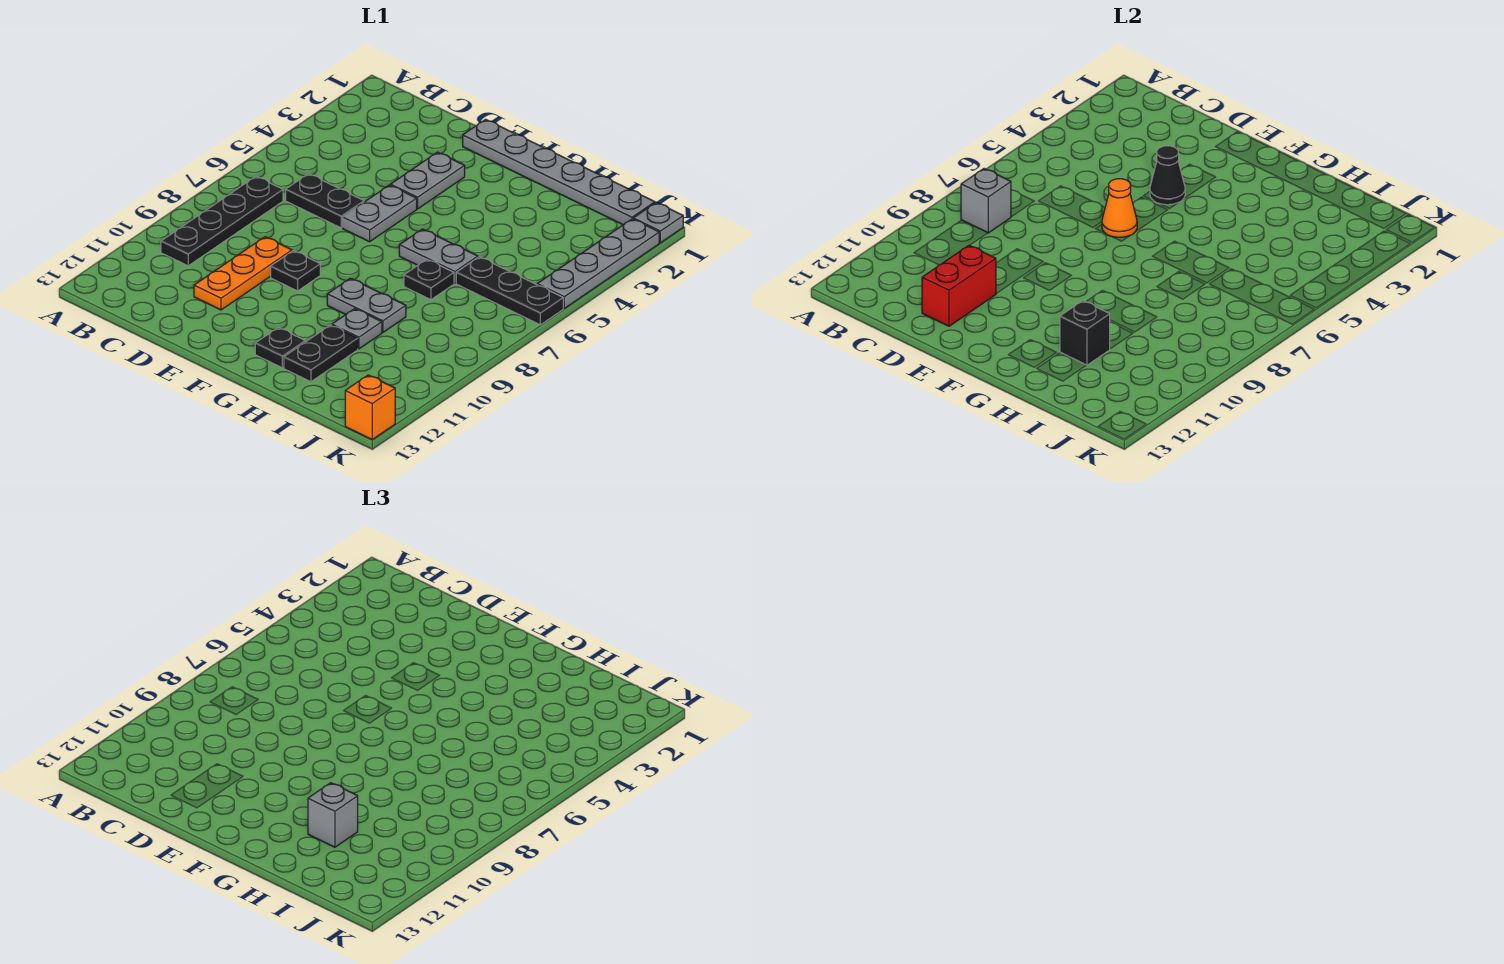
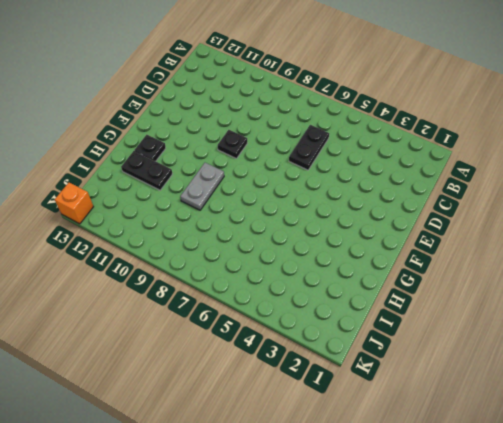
none -> black 1x4 plate [161,176,283,266]
none -> orange 1x3 plate [194,237,292,310]
none -> grey 1x6 plate [463,119,655,225]

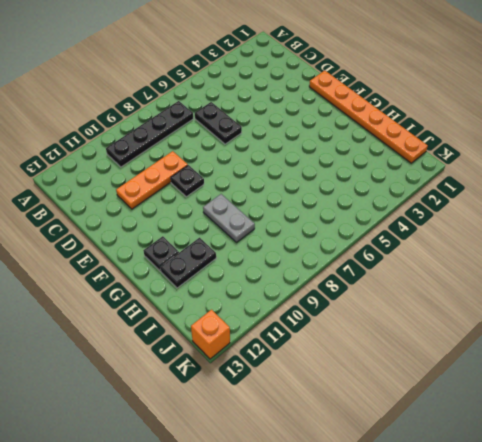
orange 1x6 plate [309,71,428,163] -> grey 1x6 plate [463,119,655,225]
none -> grey 1x2 plate [391,152,465,209]
none -> grey 1x2 plate [343,185,417,242]
none -> grey 1x2 plate [399,229,478,283]

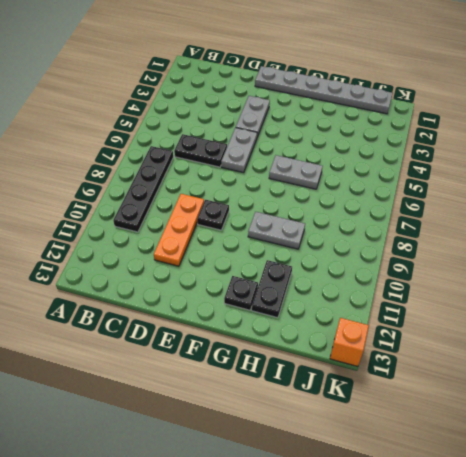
none -> black 1x1 plate [404,259,454,300]
none -> grey 1x1 plate [332,309,382,349]
none -> black 1x3 plate [456,257,563,325]

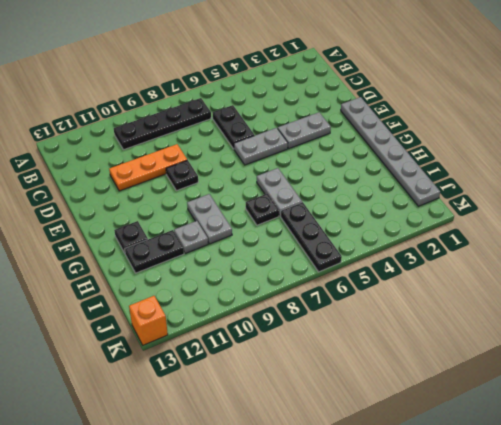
none -> grey 1x1 plate [633,202,683,243]
none -> grey 1x4 plate [537,219,659,308]
none -> grey 1x1 brick [961,169,1011,233]

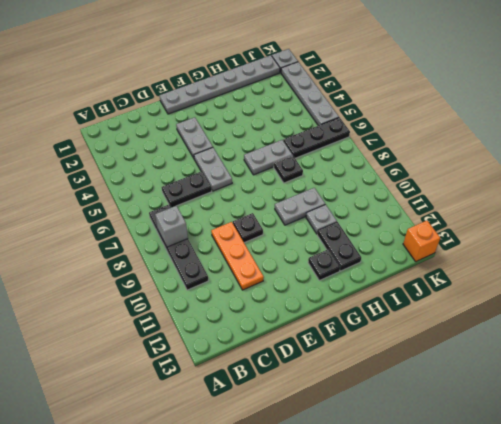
none -> red 1x2 brick [922,245,996,326]
none -> black 1x1 cone [1150,146,1185,205]
none -> orange 1x1 cone [1102,179,1137,237]

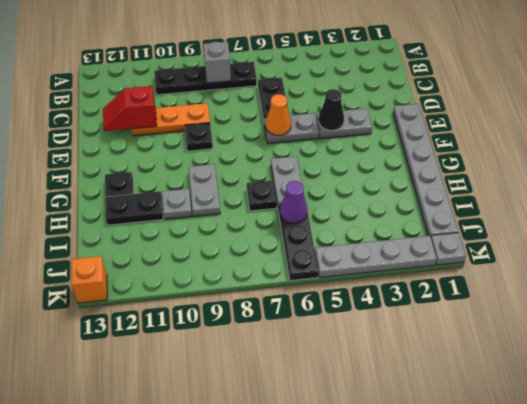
red 1x2 slope [103,86,157,131] -> red 1x2 brick [922,245,996,326]
purple 1x1 cone [280,181,307,223] -> none
none -> black 1x1 brick [1060,301,1110,365]
none -> grey 1x1 brick [308,783,358,847]

